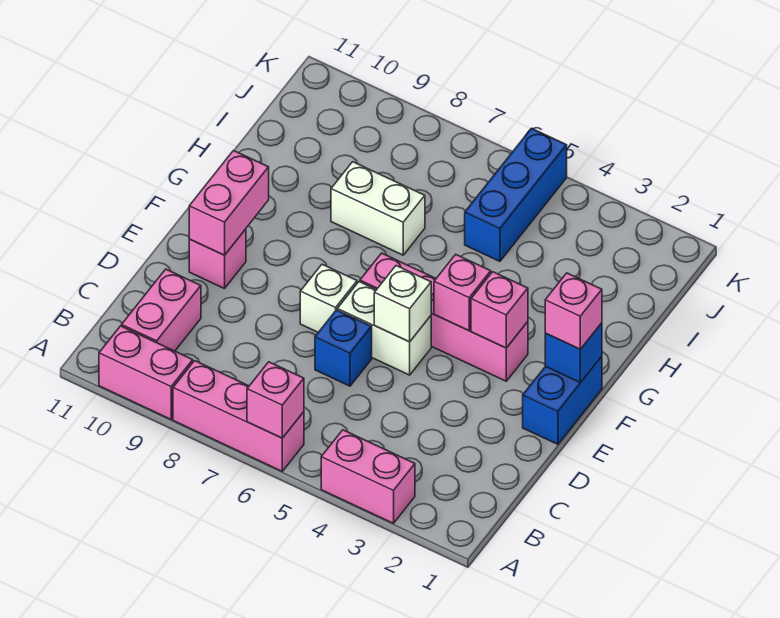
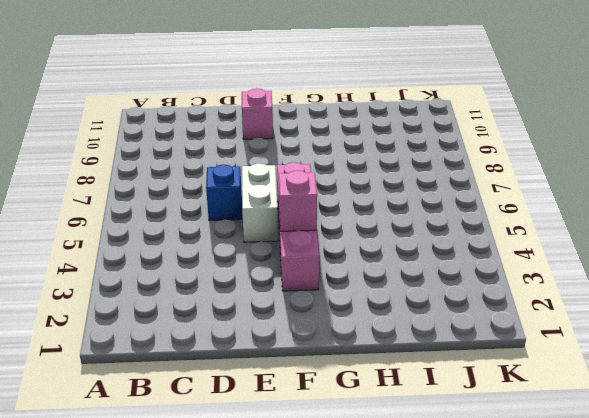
none -> pink 1x2 brick [321,430,415,523]
none -> pink 1x3 brick [173,361,304,471]
none -> pink 1x2 brick [99,326,193,419]

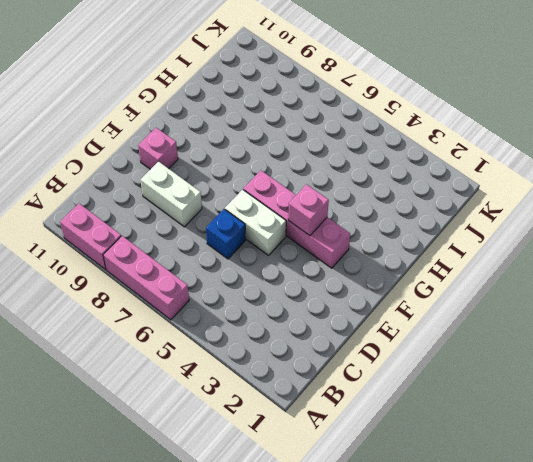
white 1x2 brick [140,161,202,227] -> white 1x2 brick moved to [331,162,425,255]
none -> pink 1x2 brick [321,430,415,523]
none -> pink 1x2 brick [122,269,201,351]
none -> blue 1x2 brick [523,356,602,444]

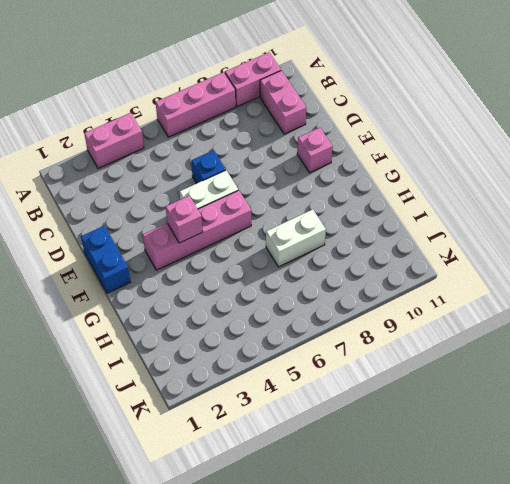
none -> white 1x1 brick [300,264,357,332]
none -> blue 1x3 brick [465,128,567,261]
none -> pink 1x1 brick [247,362,304,438]

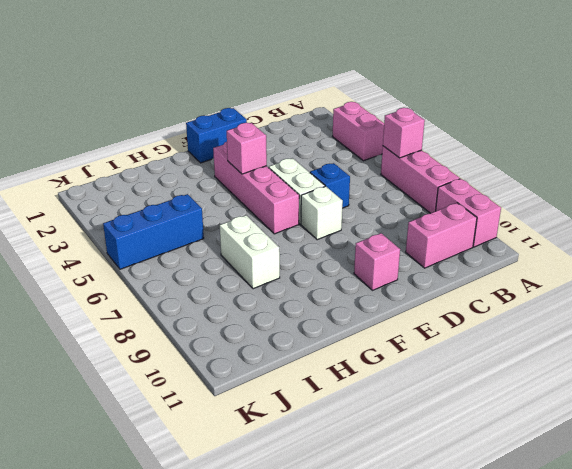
none -> white 1x1 brick [374,266,431,342]
none -> pink 1x2 brick [189,151,269,255]
none -> blue 1x1 brick [545,323,602,383]

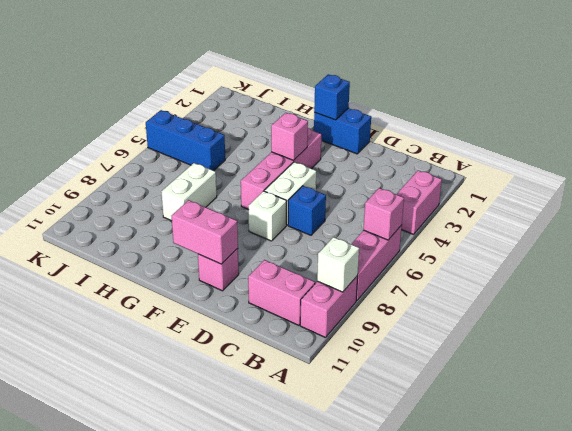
white 1x1 brick [317,237,359,292] -> white 1x1 brick moved to [374,266,431,342]
none -> pink 1x1 brick [471,272,528,348]
none -> pink 1x1 brick [545,273,602,349]

